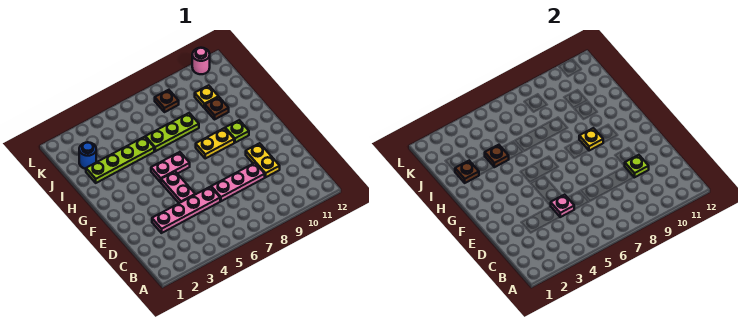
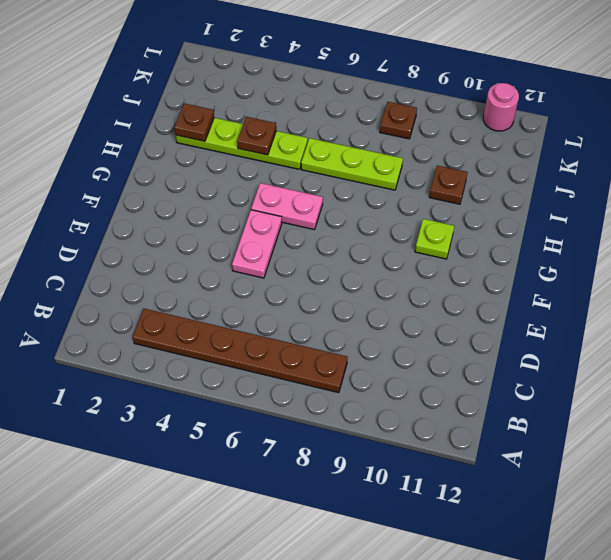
brown 1x6 plate [133,309,348,393] -> none
none -> pink 1x4 plate [152,187,220,233]
none -> pink 1x3 plate [211,163,265,201]
none -> yellow 1x2 plate [246,143,280,177]

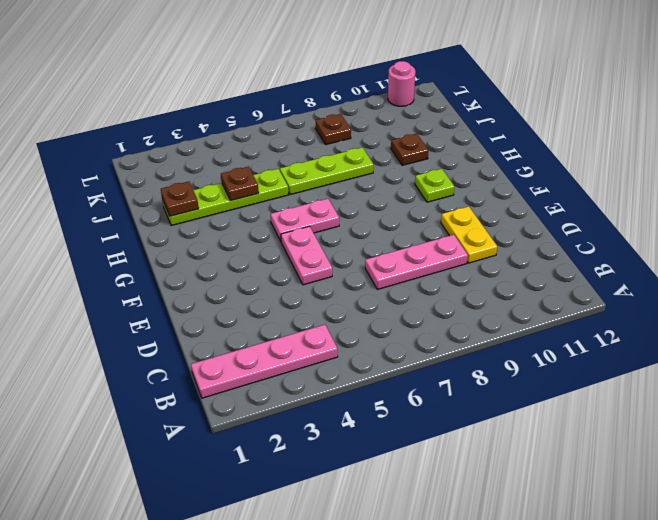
pink 1x4 plate [191,325,338,398] -> pink 1x4 plate moved to [152,187,220,233]
none -> yellow 1x2 plate [196,128,234,158]
none -> blue 1x1 round brick [79,142,96,169]
none -> yellow 1x1 plate [195,85,219,108]

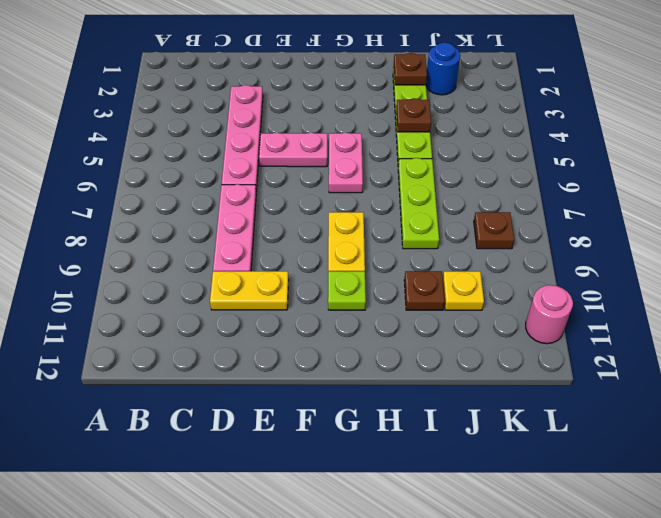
none -> pink 1x1 plate [551,195,574,217]
none -> lime 1x1 plate [625,155,649,177]
none -> yellow 1x1 plate [579,128,603,151]

